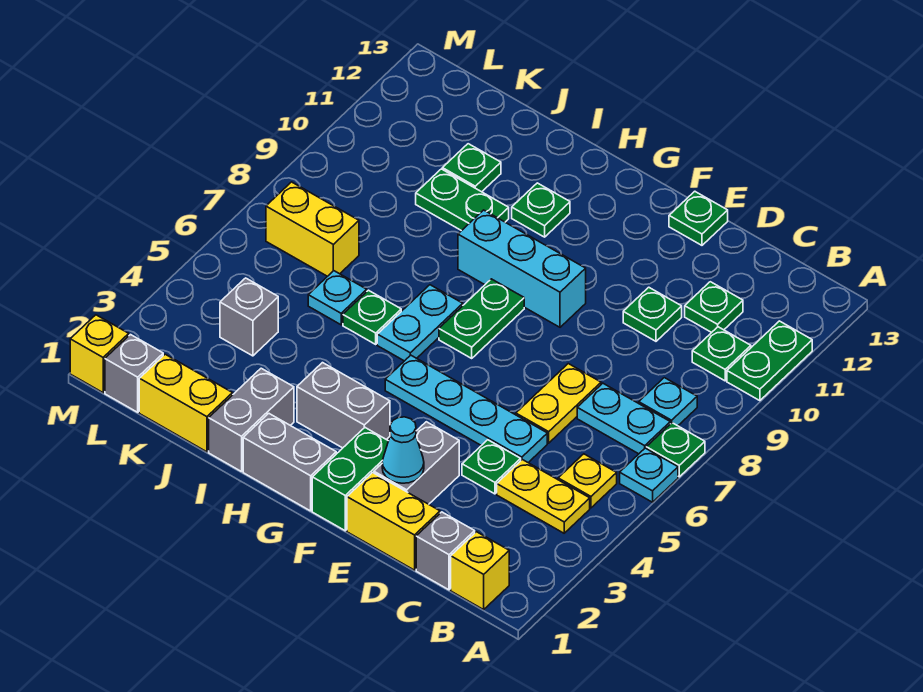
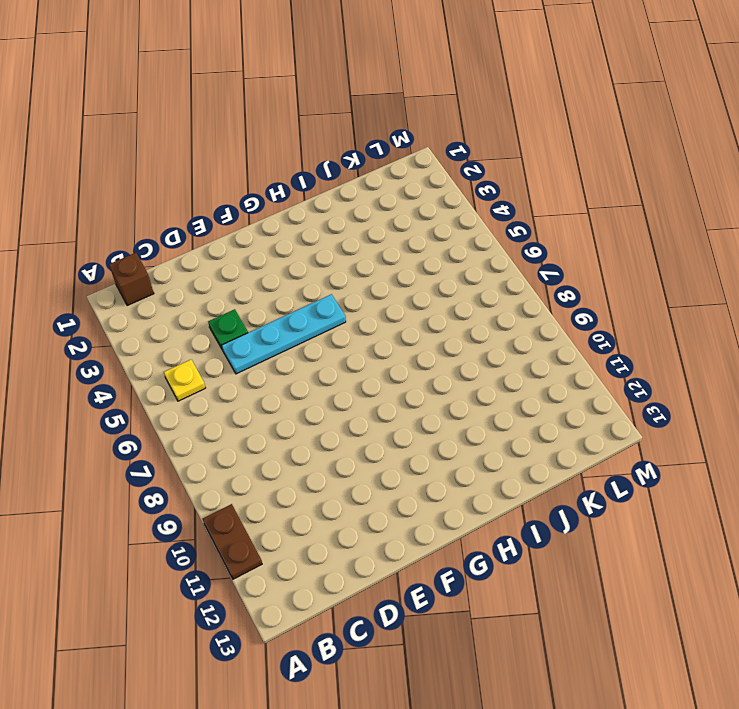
brown 1x2 plate [203,504,262,579] -> green 1x2 plate [727,321,812,401]
brown 1x1 brick [109,253,154,306] -> yellow 1x1 brick [451,532,509,610]
none -> cyan 1x1 plate [620,448,678,502]
none -> green 1x1 plate [646,423,705,477]
none -> yellow 1x2 plate [497,460,590,533]
none -> cyan 1x2 plate [577,383,670,454]

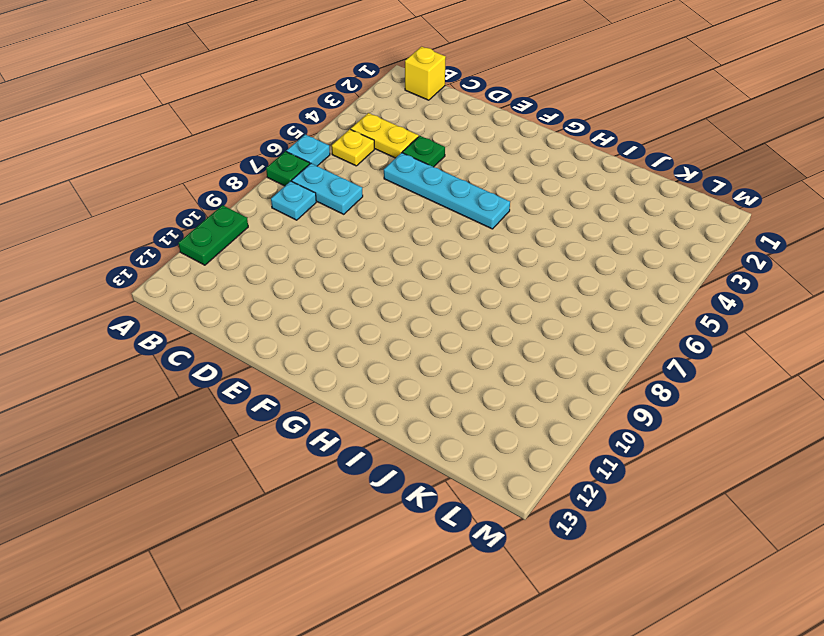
none -> green 1x1 plate [692,327,751,381]
none -> grey 1x1 brick [416,512,475,590]
none -> green 1x1 plate [685,282,743,333]
none -> yellow 1x2 brick [347,473,440,570]

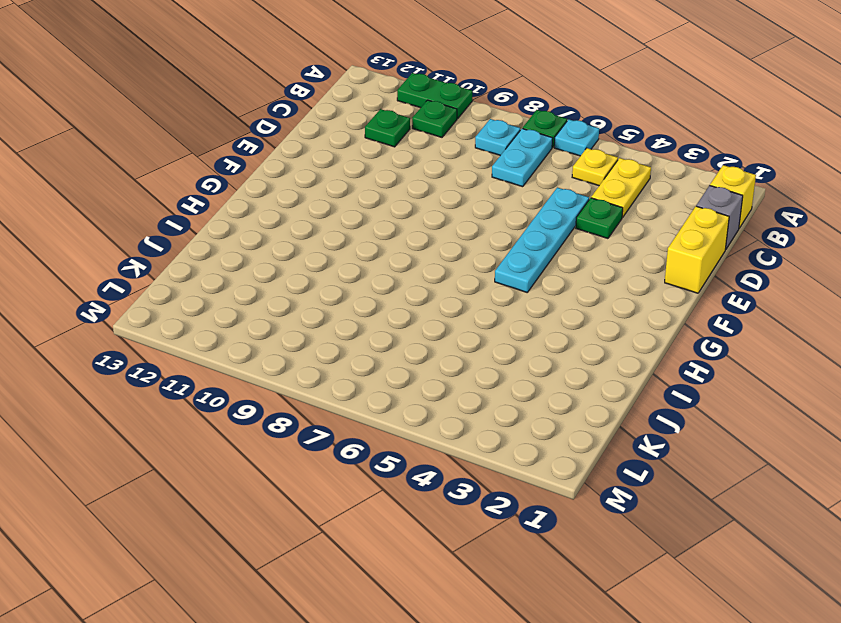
none -> yellow 1x2 plate [516,364,601,443]
none -> green 1x1 plate [623,287,682,341]
none -> grey 1x2 brick [374,422,459,504]
none -> green 1x1 plate [669,191,728,245]

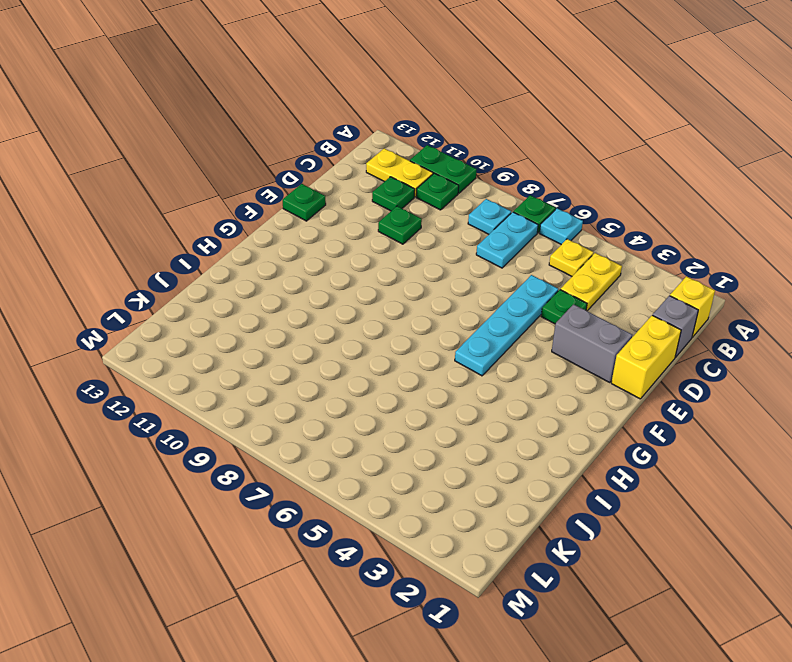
yellow 1x2 plate [366,148,433,197] -> yellow 1x2 plate moved to [516,364,601,443]
none -> green 1x2 brick [312,428,388,531]
none -> cyan 1x3 brick [458,210,586,327]
none -> grey 1x2 brick [243,414,336,511]
none -> grey 1x2 brick [297,363,390,448]

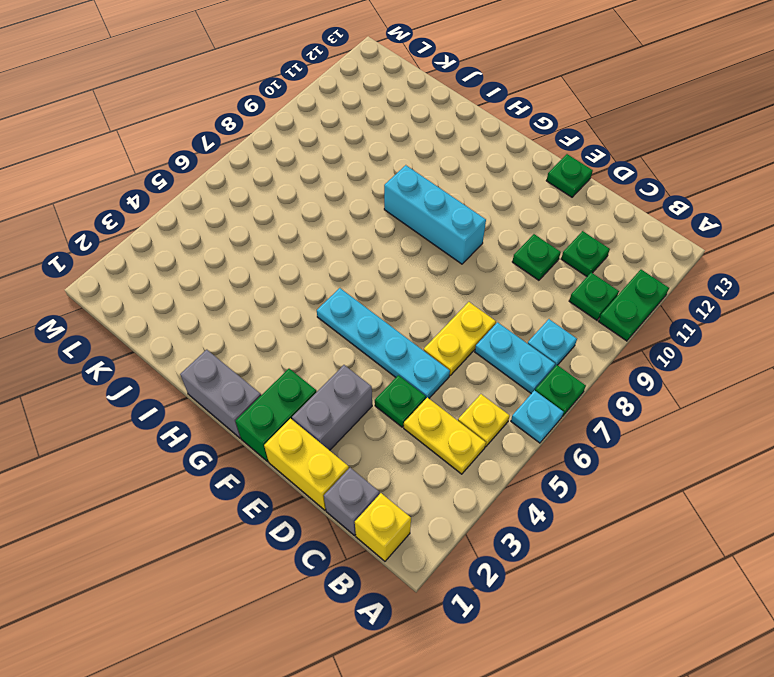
none -> grey 1x2 brick [297,363,390,448]
none -> green 1x2 plate [439,279,524,358]
none -> cyan 1x2 plate [377,285,463,361]
none -> green 1x1 plate [512,183,570,237]

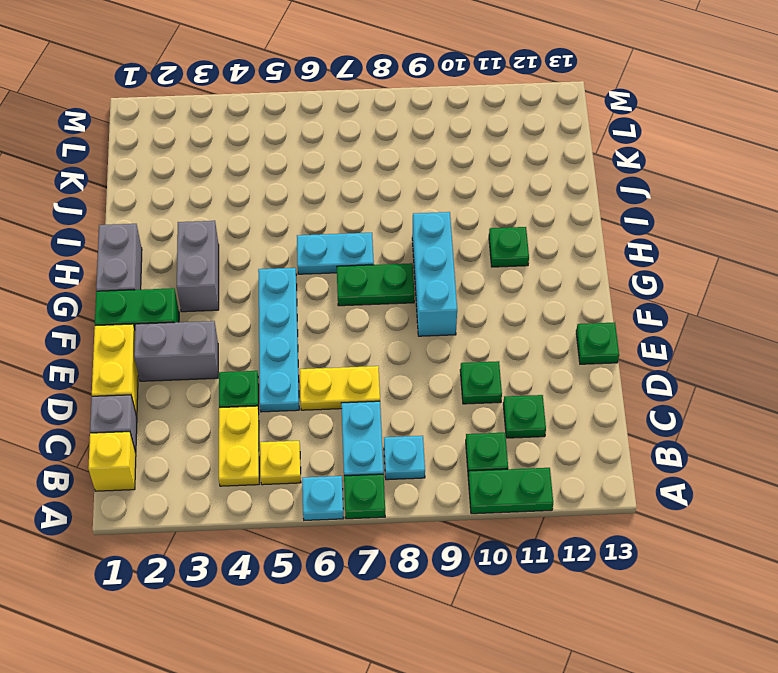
none -> grey 1x2 brick [209,368,294,472]
none -> green 1x1 plate [343,290,401,344]
none -> green 1x2 plate [416,169,509,231]
none -> yellow 1x2 brick [139,354,233,452]

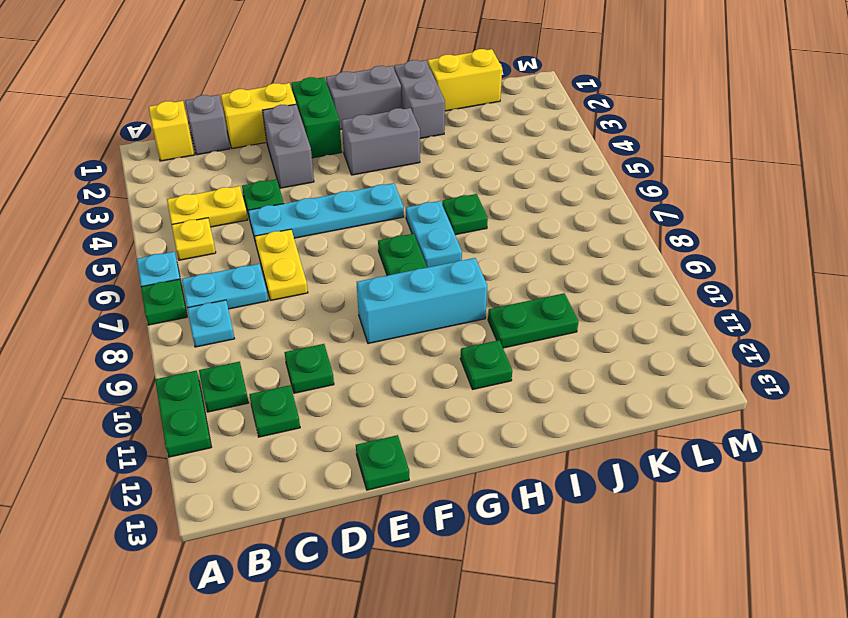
none -> cyan 1x1 plate [308,271,367,325]
none -> green 1x1 plate [442,144,501,192]
none -> grey 1x1 brick [220,278,278,356]
none -> yellow 1x2 brick [266,182,359,276]

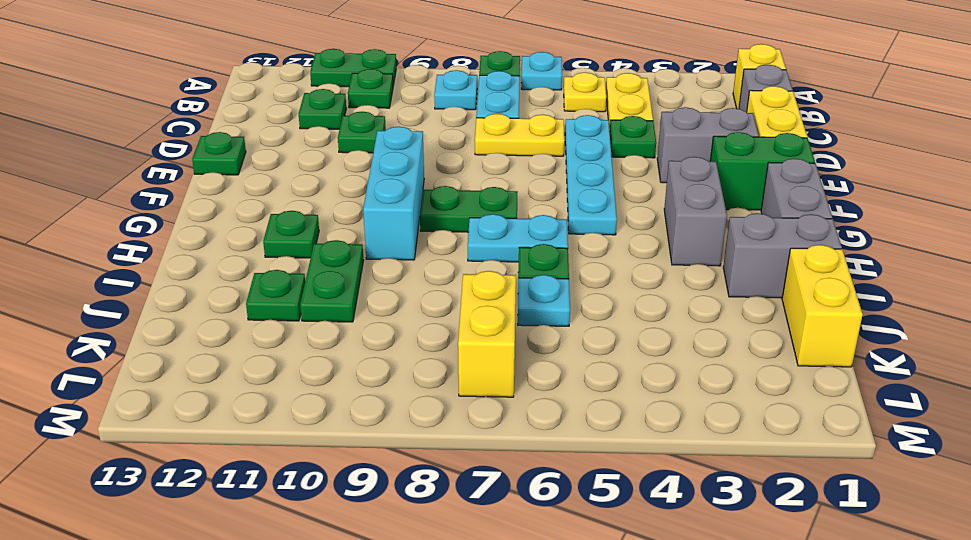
none -> grey 1x1 brick [220,278,278,356]
none -> grey 1x1 brick [105,335,163,412]
none -> yellow 1x1 brick [70,315,129,393]
none -> cyan 1x1 cone [382,417,424,483]

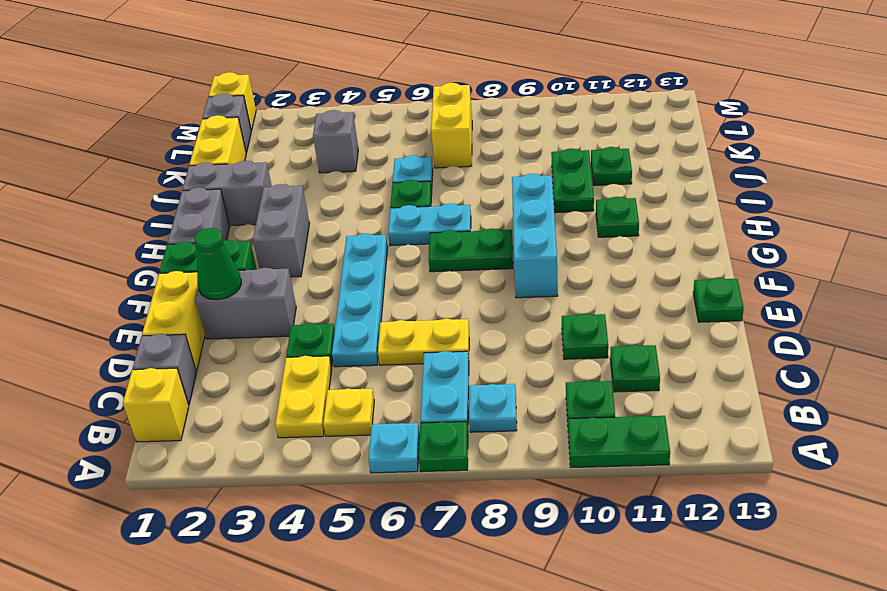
green 1x1 cone [194,228,241,300] -> cyan 1x1 cone [382,417,424,483]

